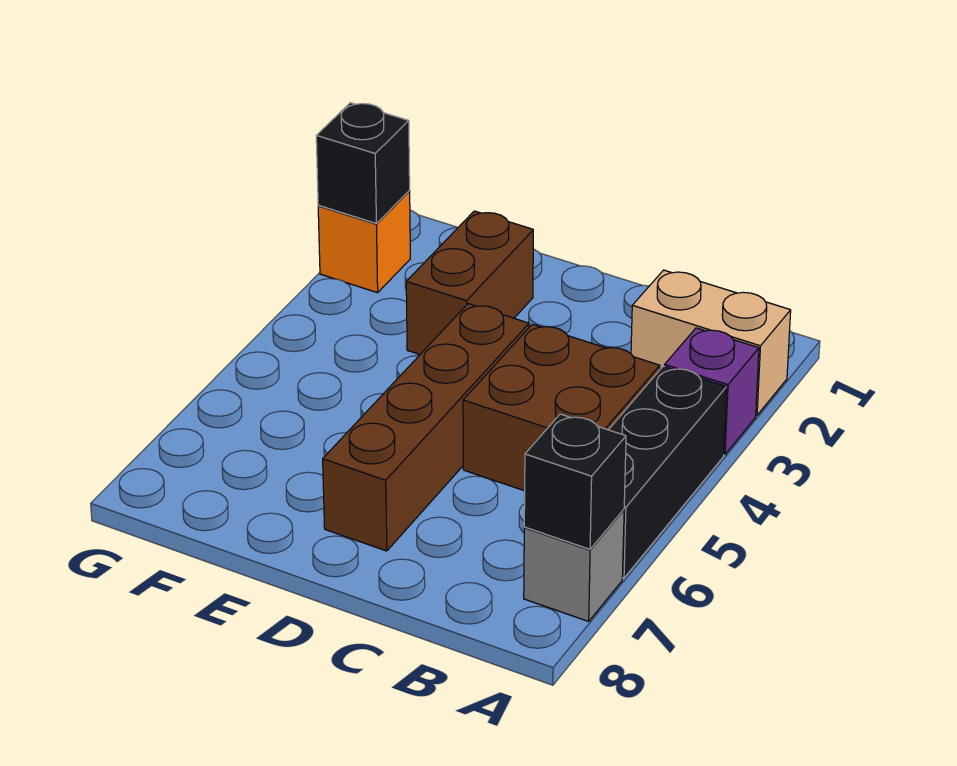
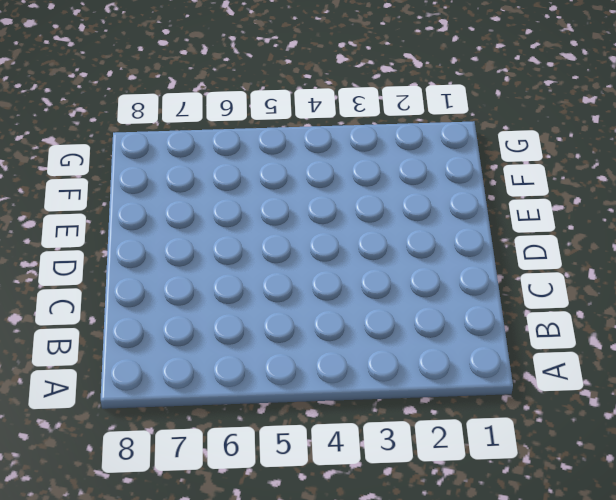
none -> tan 1x2 brick [631,270,791,415]
none -> purple 1x1 brick [665,328,759,455]

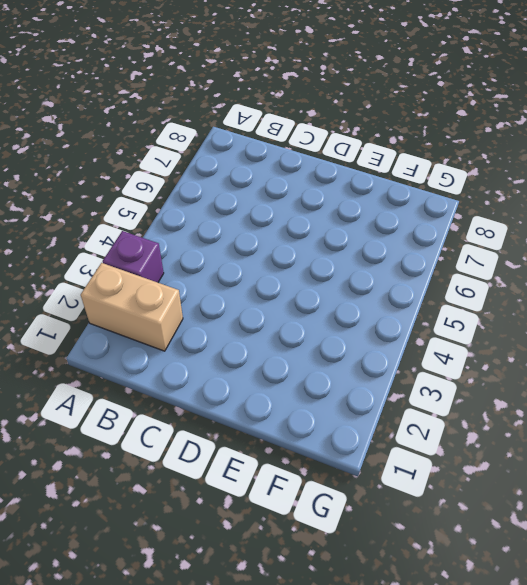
none -> black 1x3 brick [609,366,726,578]
none -> grey 1x1 brick [524,510,624,621]

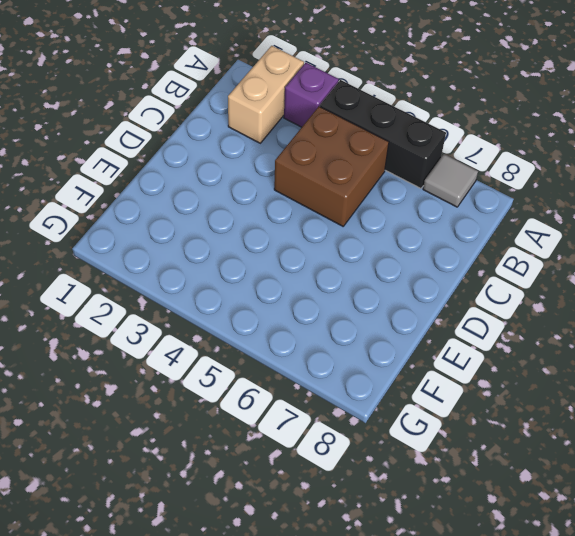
grey 1x1 tile [423,154,478,207] -> grey 1x1 brick [524,510,624,621]
none -> brown 1x4 brick [323,304,529,551]
none -> brown 1x2 brick [406,211,533,354]

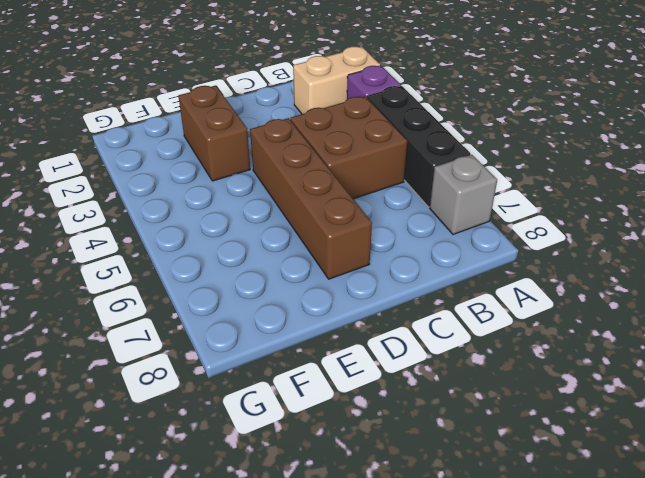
none -> orange 1x1 brick [318,191,410,293]
none -> black 1x1 brick [524,414,626,549]

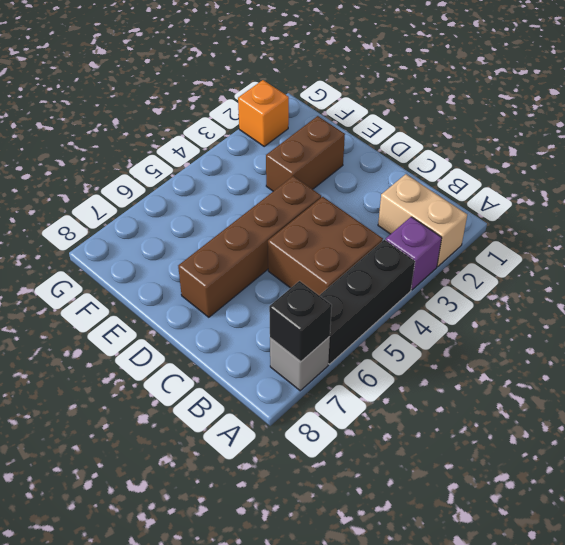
none -> black 1x1 brick [316,103,410,223]

